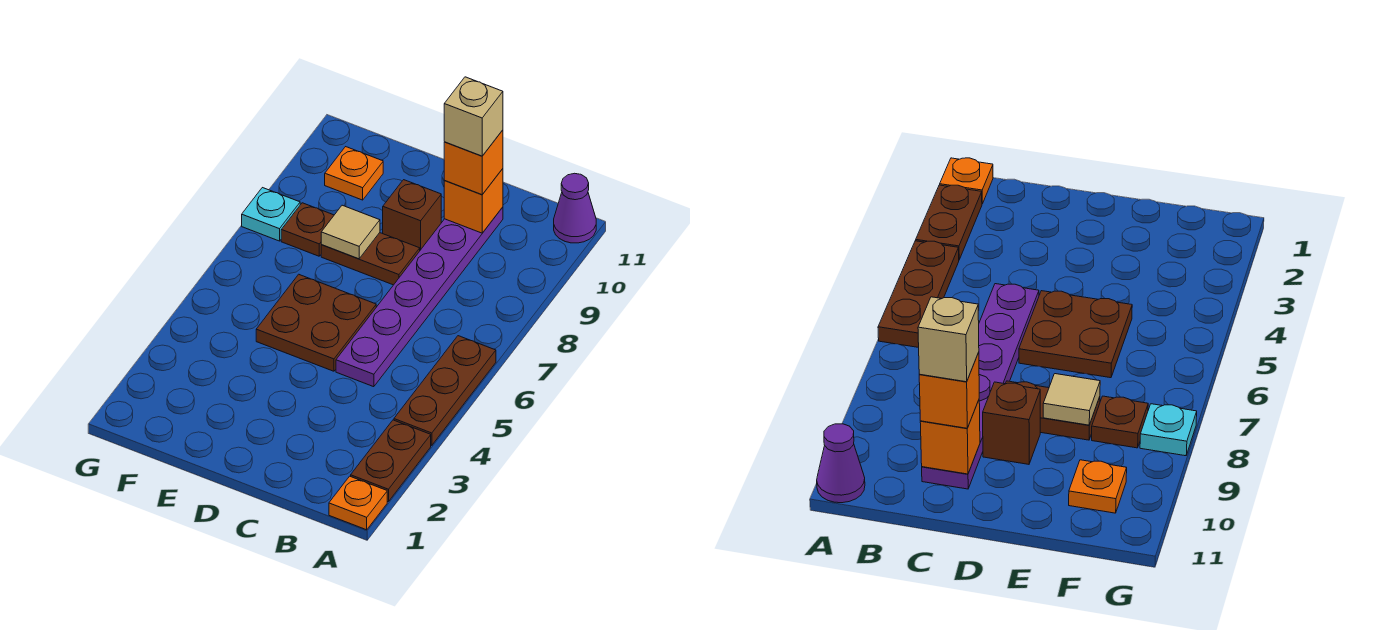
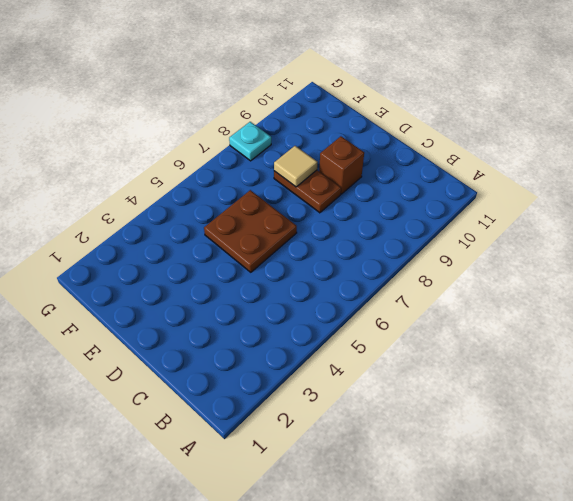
none -> orange 1x1 plate [329,476,387,530]
none -> brown 1x2 plate [351,420,431,502]
none -> brown 1x3 plate [394,336,496,445]

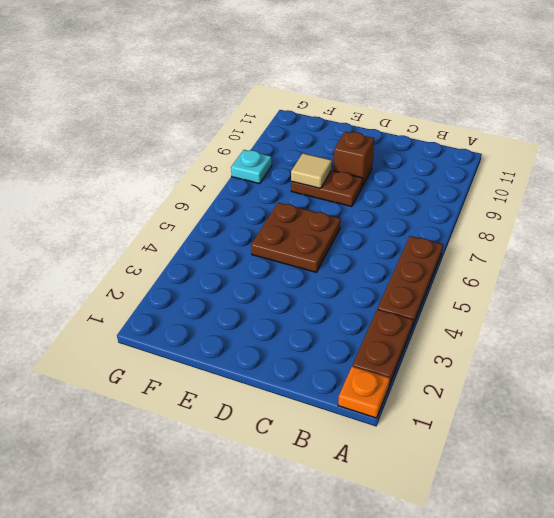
none -> purple 1x1 cone [554,173,596,243]
none -> purple 1x6 plate [336,207,503,387]
none -> brown 1x1 plate [281,203,334,256]

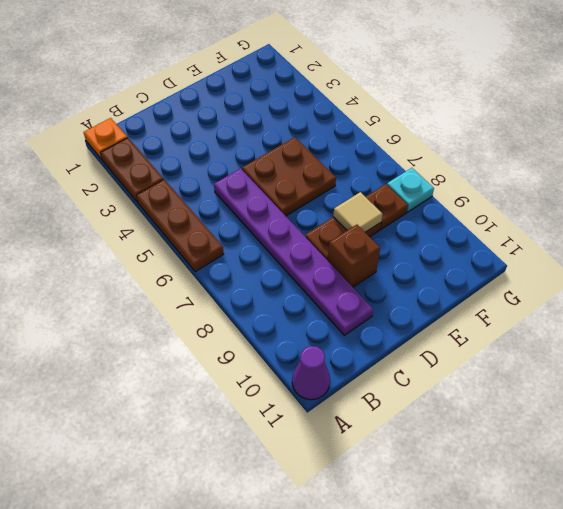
none -> orange 1x1 plate [325,147,383,200]
none -> orange 1x1 brick [444,169,503,233]
none -> orange 1x1 brick [444,130,503,195]

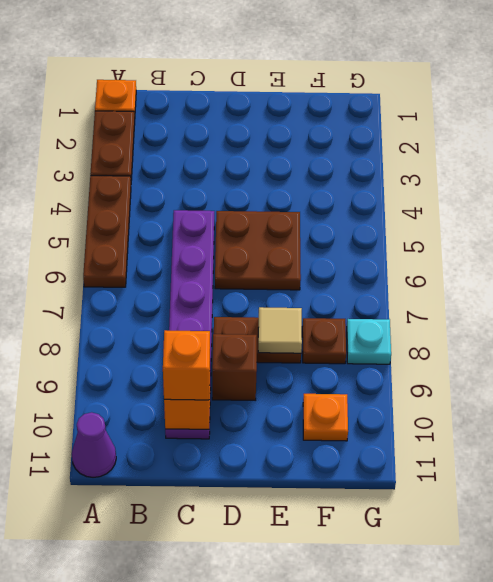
none -> tan 1x1 brick [444,77,503,156]

